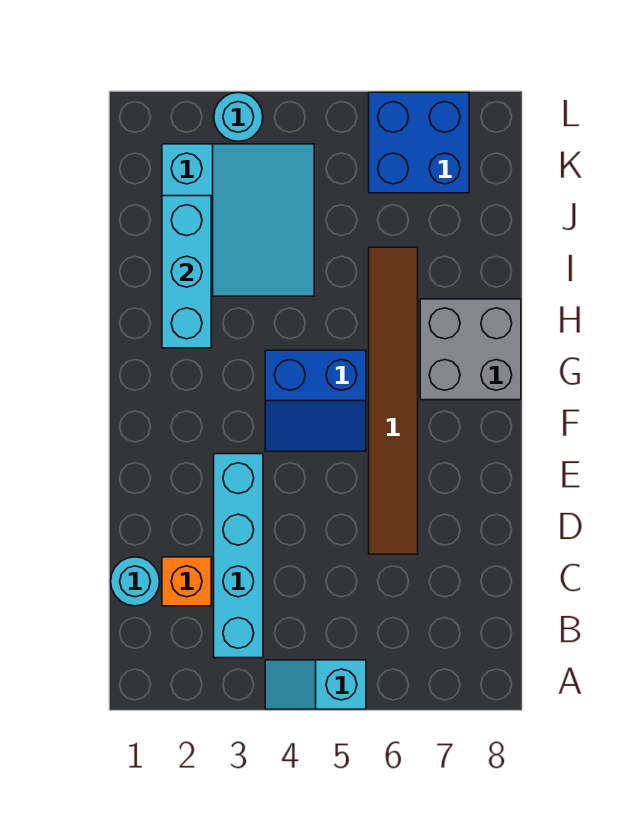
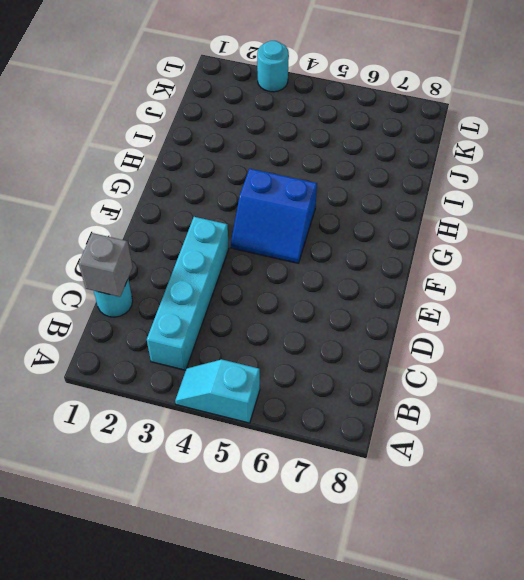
grey 1x1 brick [79,233,133,297] -> none
none -> orange 1x1 brick [162,557,211,606]
none -> brown 1x6 tile [369,247,418,554]

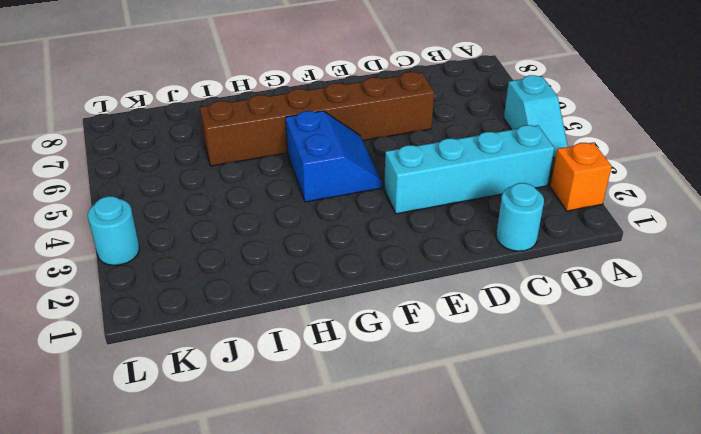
orange 1x1 brick [550,143,612,211] -> orange 1x1 brick moved to [162,557,211,606]
brown 1x6 brick [200,72,434,166] -> brown 1x6 tile [369,247,418,554]
none -> grey 2x2 brick [420,299,521,400]
none -> cyan 3x3 slope [162,144,314,296]

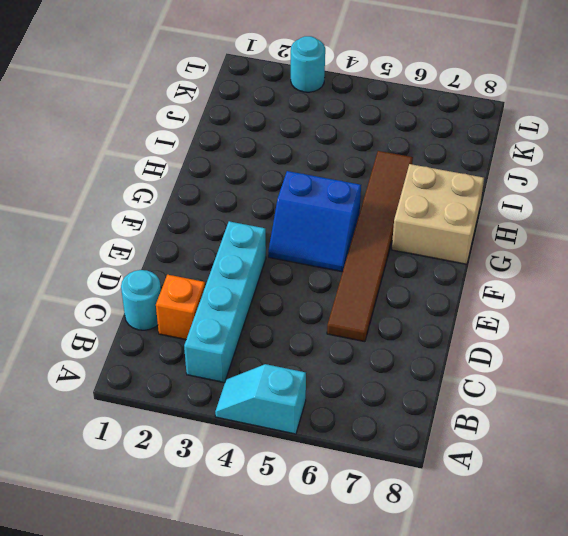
tan 2x2 brick [392,164,484,264] -> grey 2x2 brick [420,299,521,400]
none -> cyan 3x3 slope [162,144,314,296]
none -> blue 2x2 brick [369,92,469,193]

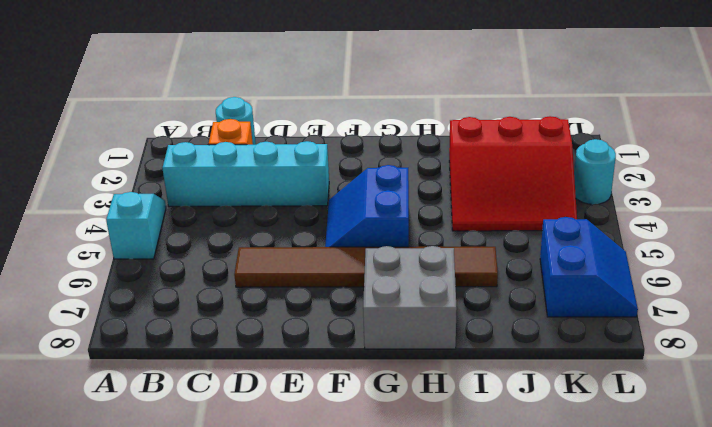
red 3x3 slope [449,116,577,231] -> cyan 3x3 slope [162,144,314,296]
blue 2x2 slope [540,217,638,317] -> blue 2x2 brick [369,92,469,193]
none -> cyan 1x3 brick [162,196,211,348]

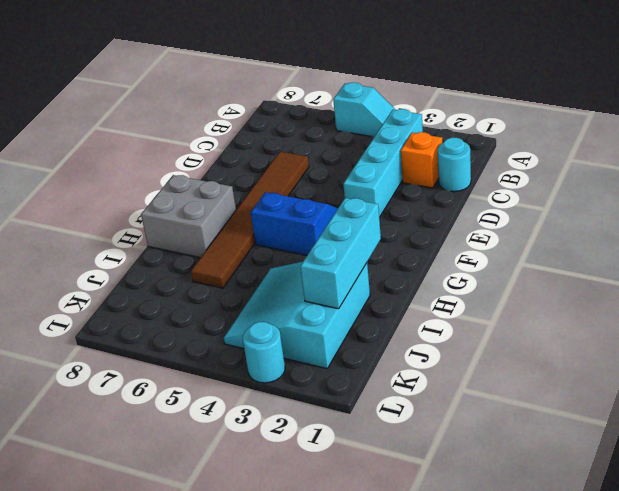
none -> blue 2x2 brick [369,92,469,193]

